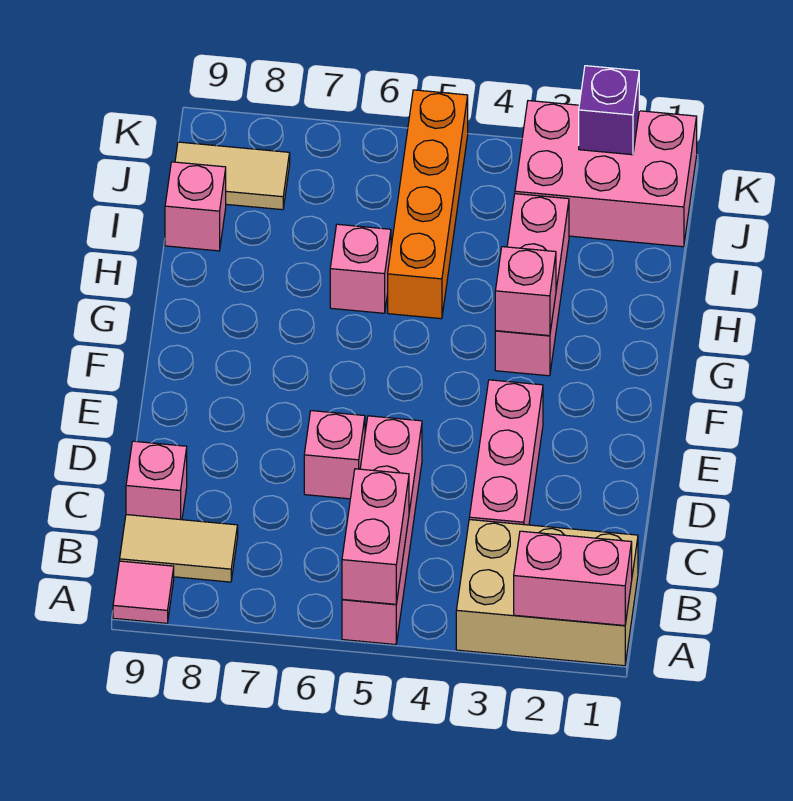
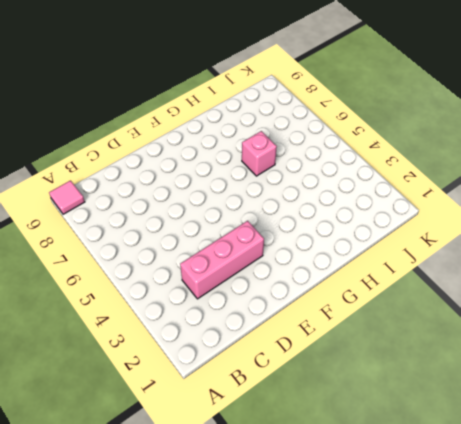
none -> tan 2x3 brick [456,520,638,666]
none -> pink 1x4 brick [342,416,422,645]
none -> tan 1x2 tile [120,515,238,582]

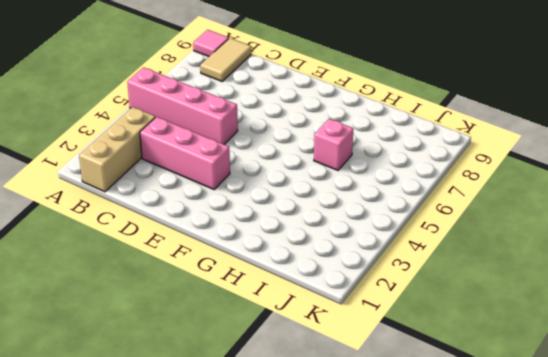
tan 1x3 brick [79,107,155,192] -> tan 2x3 brick [456,520,638,666]
none -> pink 1x1 brick [126,441,187,520]
none -> pink 1x1 brick [304,411,365,499]
none -> pink 1x3 brick [495,194,569,376]

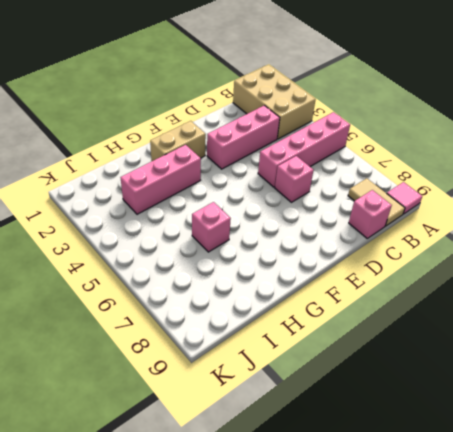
tan 1x2 brick [150,121,206,161] -> none
none -> orange 1x4 brick [388,90,468,319]
none -> pink 1x1 brick [165,162,226,251]
none -> pink 2x3 brick [515,101,697,247]

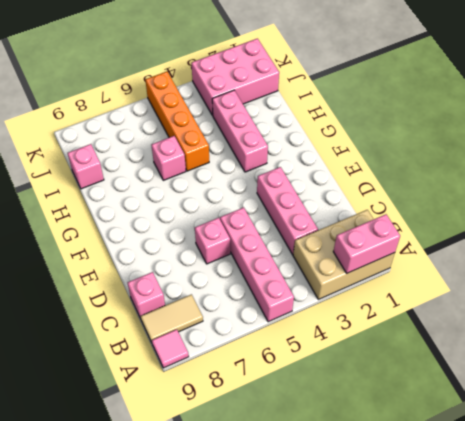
none -> tan 1x2 tile [175,142,290,210]
none -> pink 1x2 brick [342,469,409,604]
none -> pink 1x1 brick [495,247,556,336]

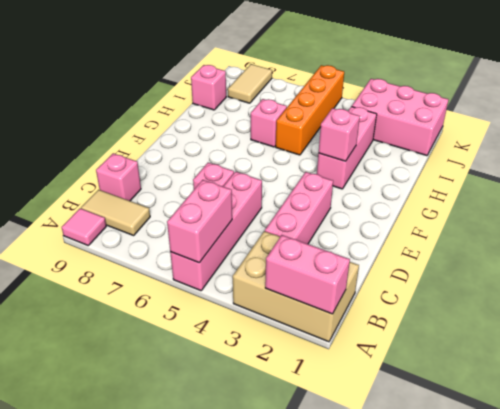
tan 1x2 tile [228,64,272,103] -> tan 1x2 tile turned to [175,142,290,210]
none -> purple 1x1 brick [579,66,639,155]

